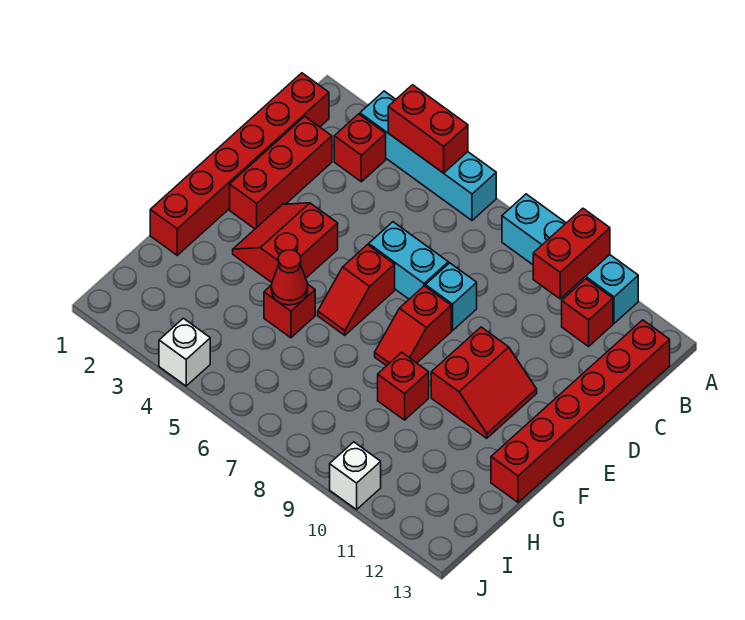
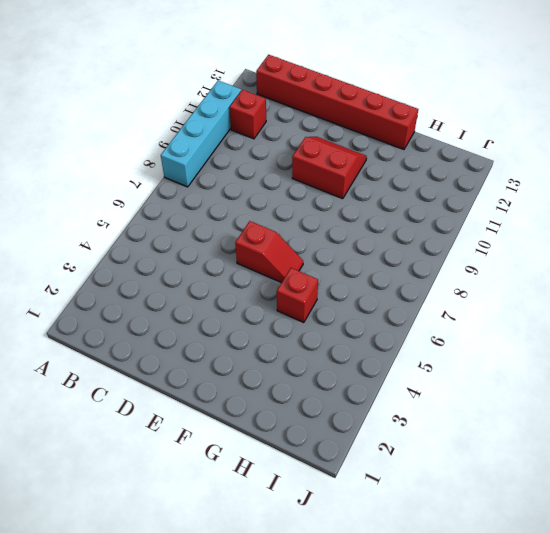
none -> cyan 1x4 brick [360,91,496,220]
none -> red 1x6 brick [150,73,329,255]
none -> red 1x1 brick [334,114,386,182]

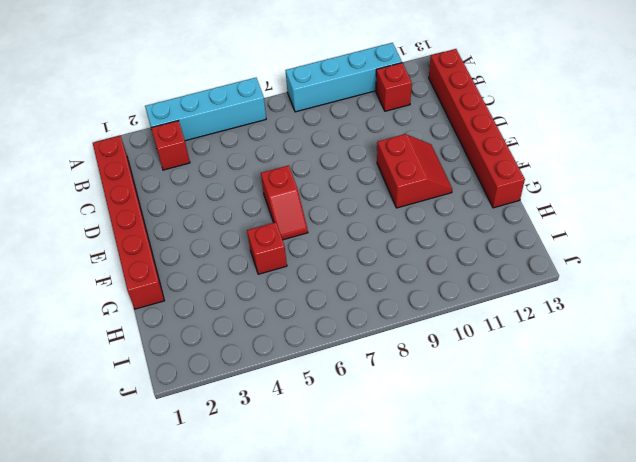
none -> red 1x3 brick [230,117,332,229]
none -> cyan 1x2 brick [369,222,448,299]
none -> cyan 1x1 brick [425,263,477,331]

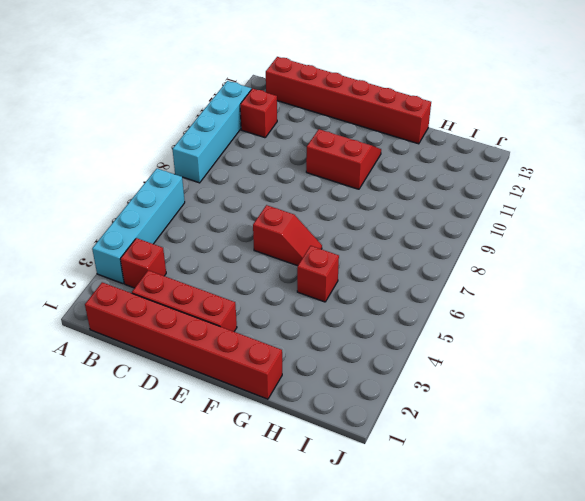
none -> cyan 1x2 brick [369,222,448,299]
none -> cyan 1x1 brick [425,263,477,331]
none -> red 2x2 slope [233,203,338,282]

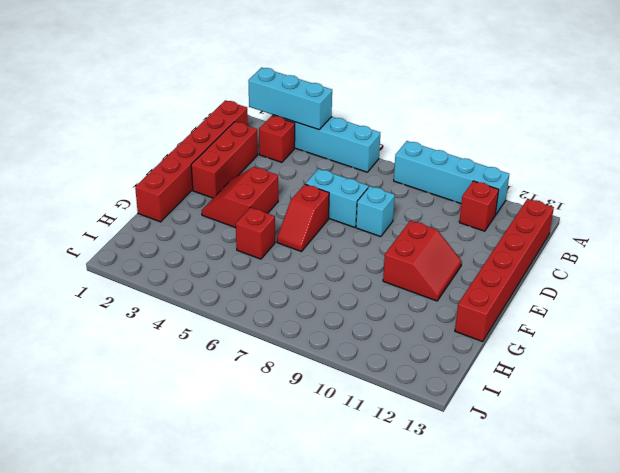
cyan 1x3 brick [248,68,332,130] -> red 1x2 brick [388,85,468,173]
none -> red 1x2 slope [375,286,451,366]
none -> red 1x1 brick [378,352,429,420]
none -> white 1x1 brick [159,318,210,386]

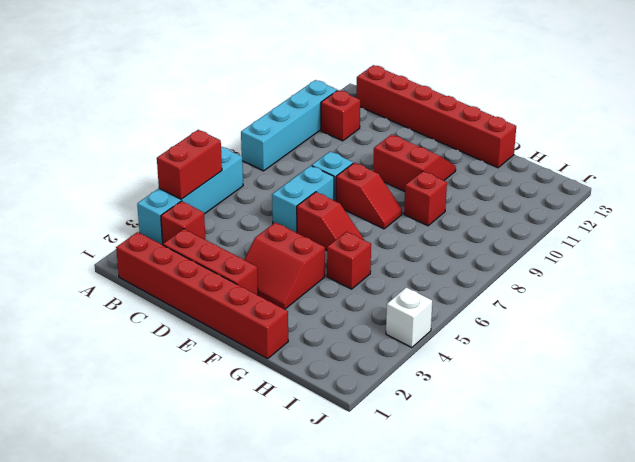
none -> white 1x1 brick [330,442,381,510]
none -> red 1x2 brick [533,208,610,299]
none -> red 1x1 cone [271,250,308,305]

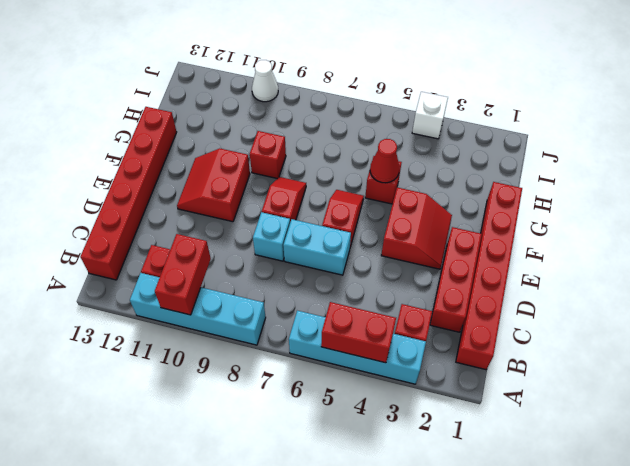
white 1x1 cone [252,60,278,102] -> white 1x1 brick [330,442,381,510]

